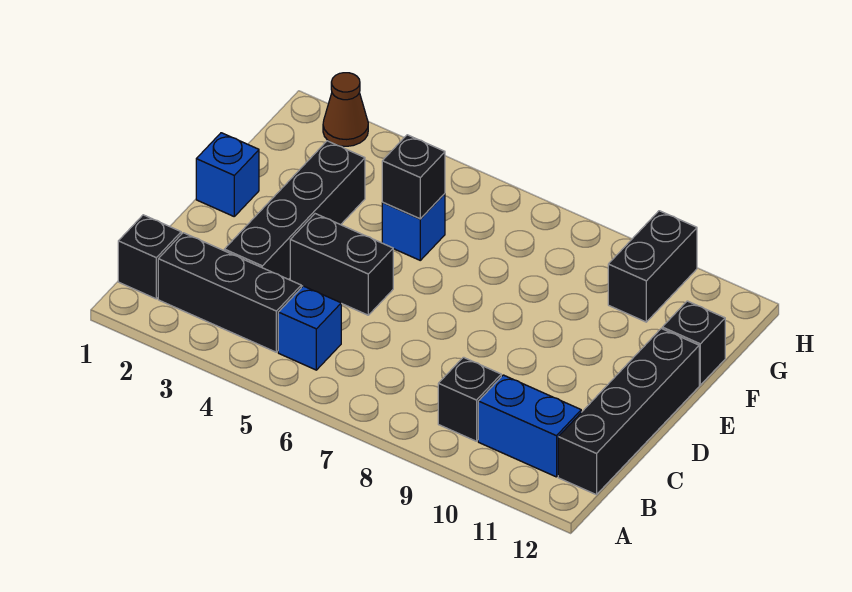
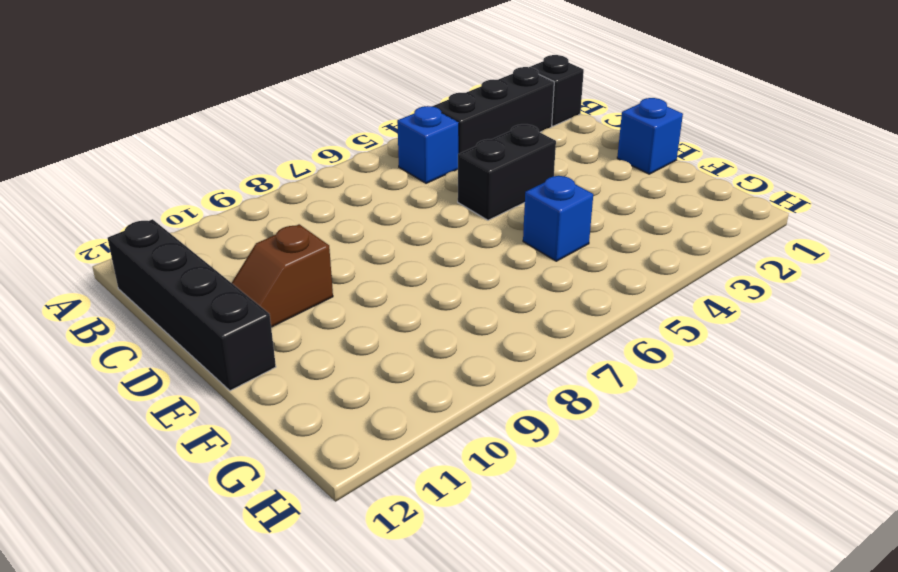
brown 1x2 slope [232,224,333,327] -> none
none -> black 1x1 brick [438,357,501,441]
none -> blue 1x2 brick [478,375,581,477]
none -> black 1x4 brick [224,141,365,279]

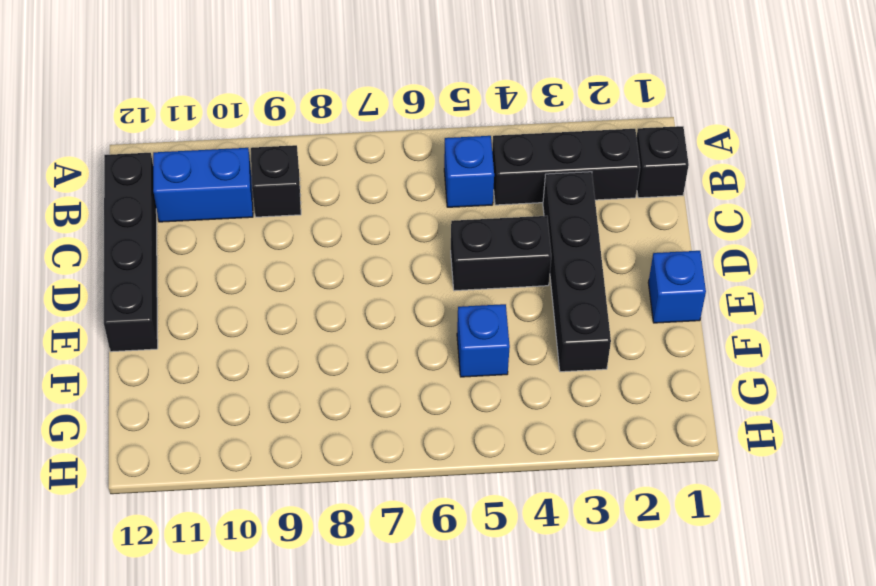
none -> black 1x1 brick [662,301,725,385]
none -> black 1x2 brick [608,211,697,322]
none -> brown 1x1 cone [323,73,368,146]

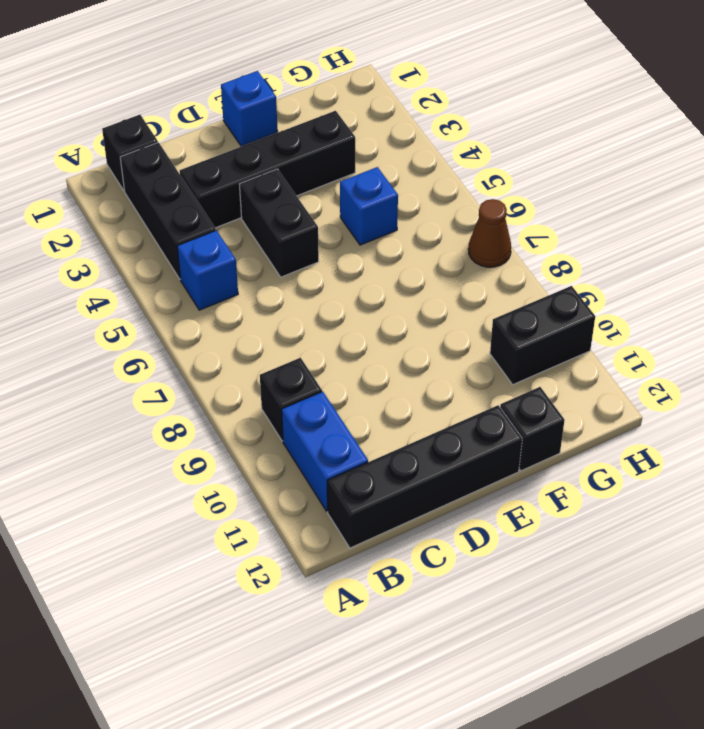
brown 1x1 cone [468,199,511,267] -> brown 1x1 cone moved to [323,73,368,146]
none -> black 1x1 brick [382,135,445,219]

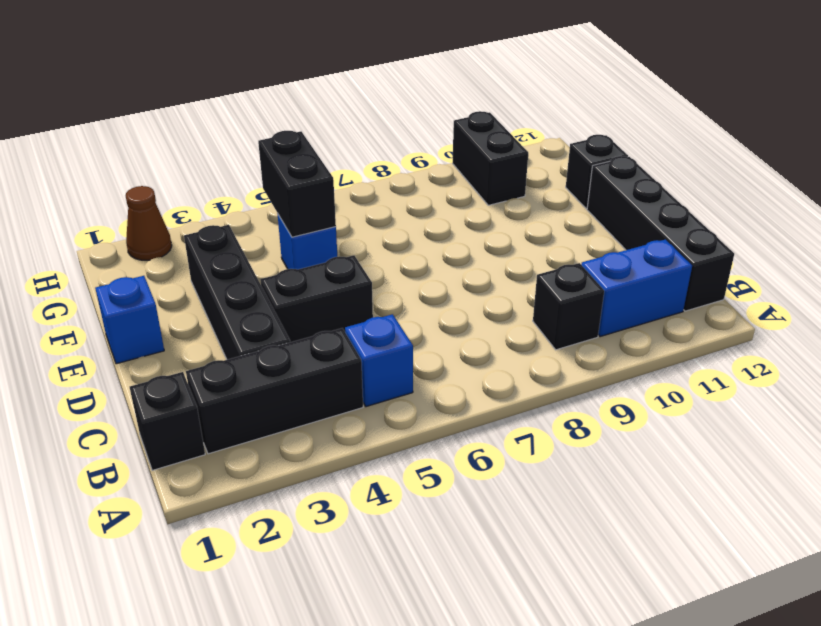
black 1x2 brick [258,131,336,237] -> black 1x1 brick [382,135,445,219]

